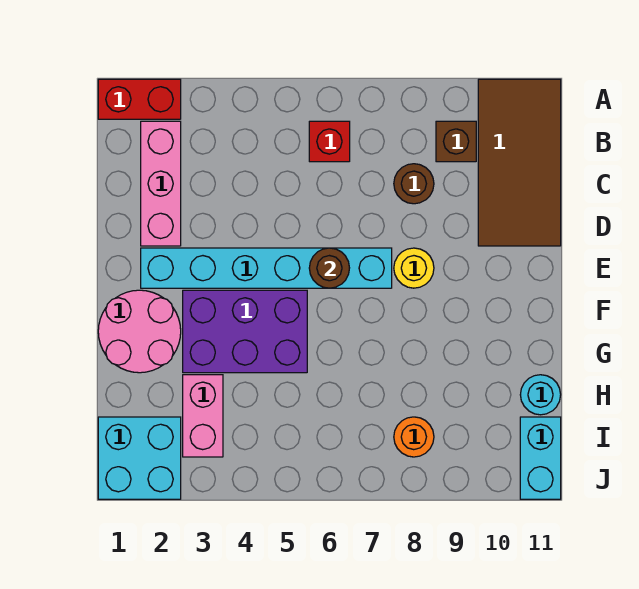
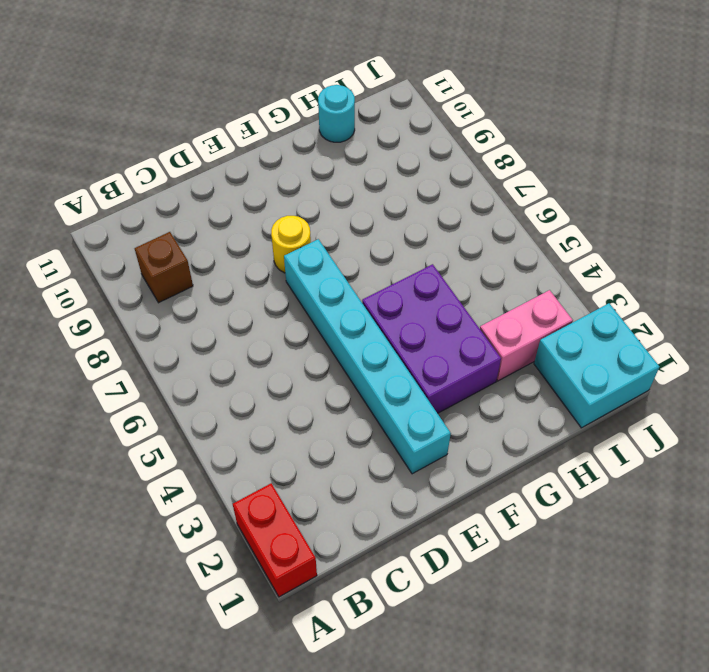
none -> brown 2x4 tile [478,79,561,246]
none -> pink 1x3 brick [141,121,181,246]
none -> red 1x1 brick [309,121,350,162]

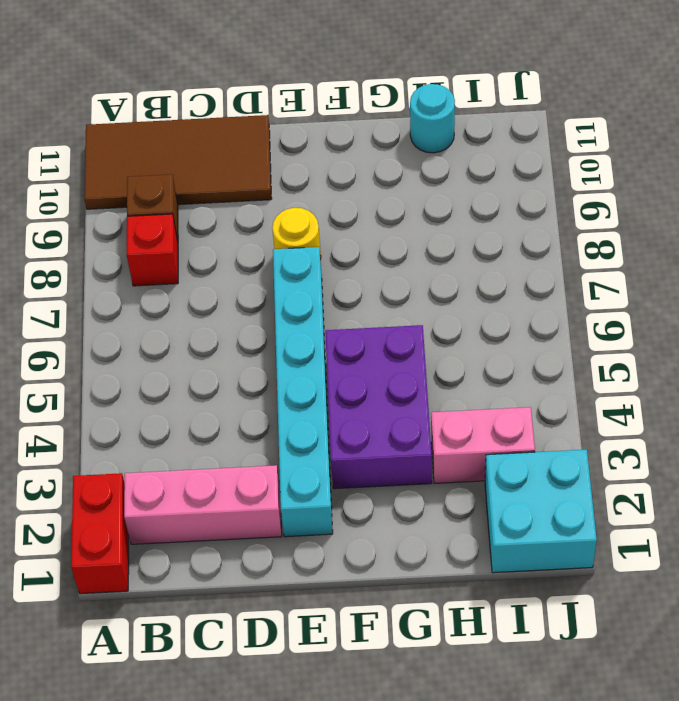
red 1x1 brick [127,214,178,286] -> red 1x1 brick moved to [309,121,350,162]
none -> brown 1x1 round brick [394,164,434,204]
none -> pink 2x2 round brick [98,290,181,373]
none -> orange 1x1 round brick [394,417,434,457]

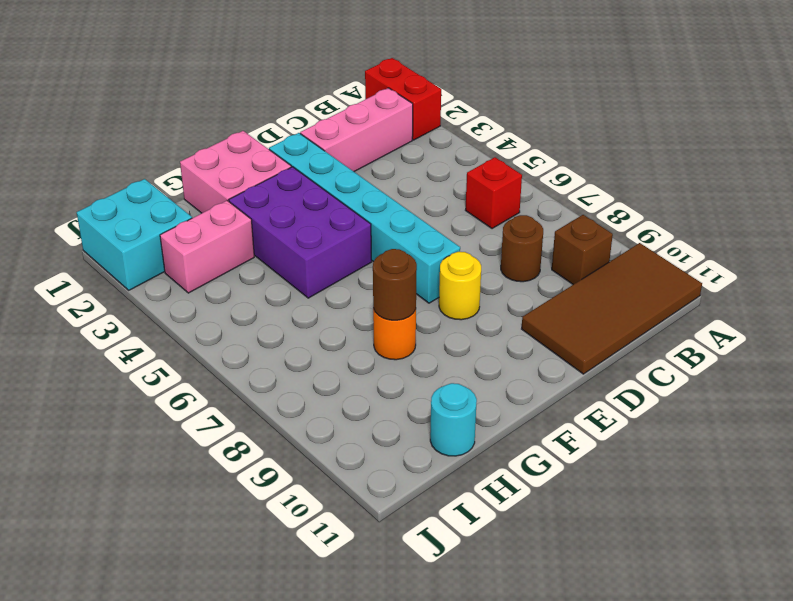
pink 2x2 brick [180,131,291,213] -> pink 2x2 round brick [98,290,181,373]
orange 1x1 round brick [373,308,416,360] -> orange 1x1 round brick moved to [394,417,434,457]
brown 1x1 round brick [373,249,417,320] -> brown 1x1 round brick moved to [309,248,349,288]
none -> cyan 1x2 brick [520,417,561,499]

